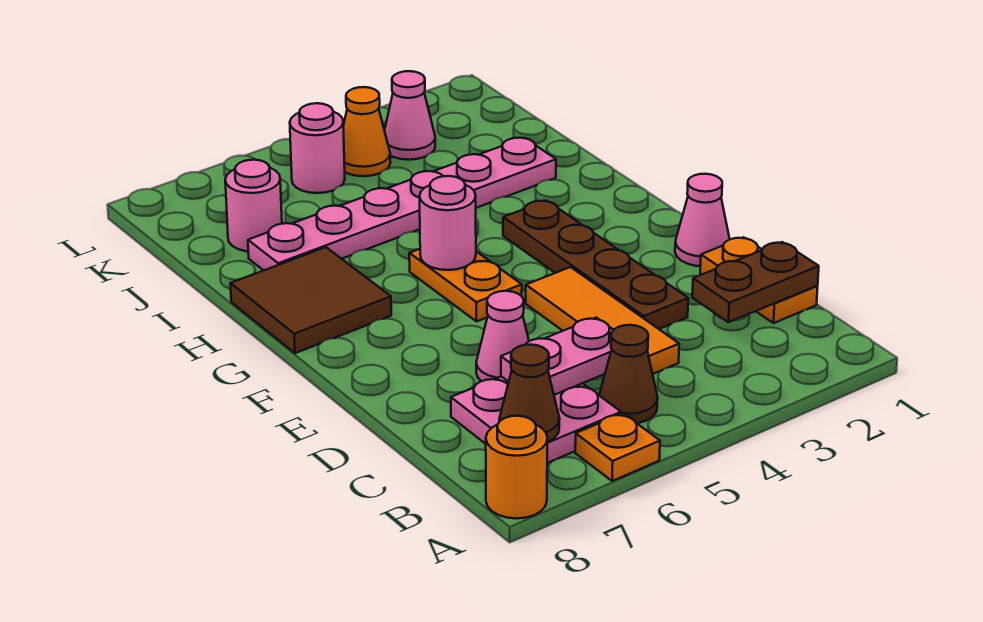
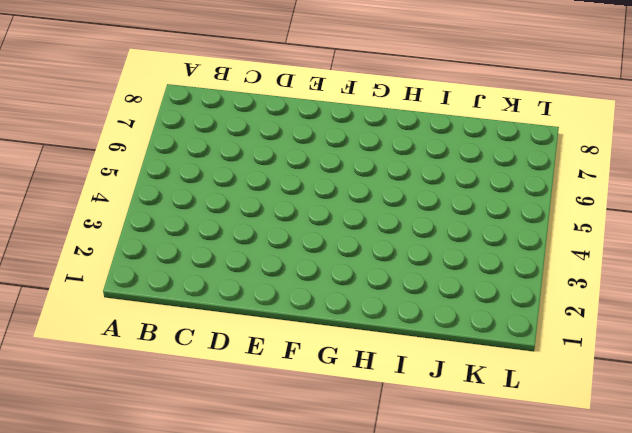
none -> orange 1x1 plate [575,413,660,481]
none -> orange 1x1 round brick [486,416,547,519]
none -> brown 1x1 cone [599,325,658,423]

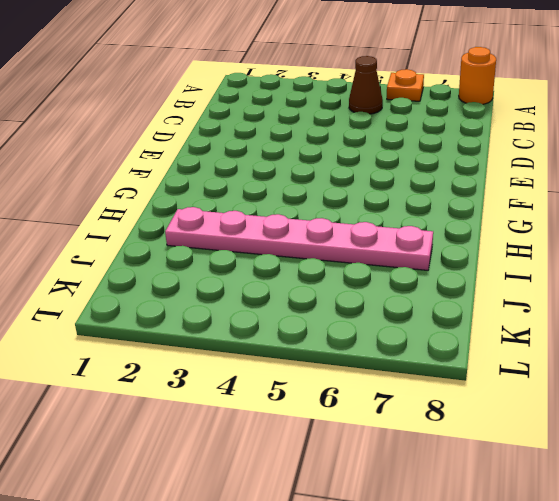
none -> pink 2x2 plate [451,377,621,463]
none -> orange 1x2 plate [700,237,818,323]
none -> orange 1x3 tile [526,267,679,374]

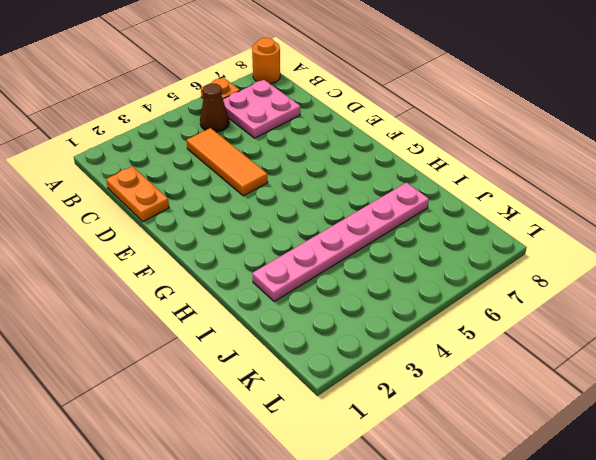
none -> brown 1x4 plate [503,201,688,329]
none -> pink 1x1 cone [476,291,529,381]
none -> pink 1x1 cone [675,174,730,266]

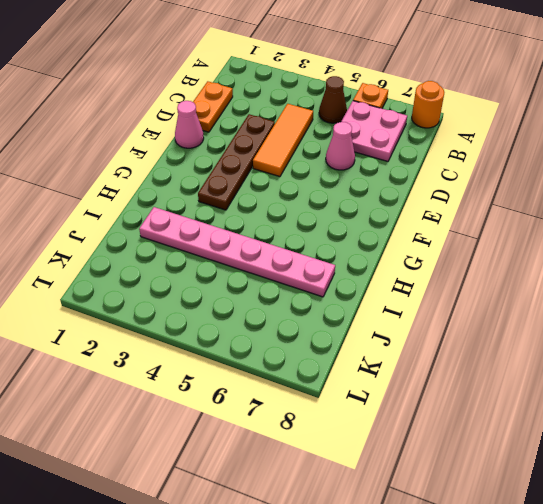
none -> orange 1x2 plate [409,249,522,322]
none -> brown 2x2 tile [230,247,391,353]
none -> pink 1x1 round brick [225,160,282,251]

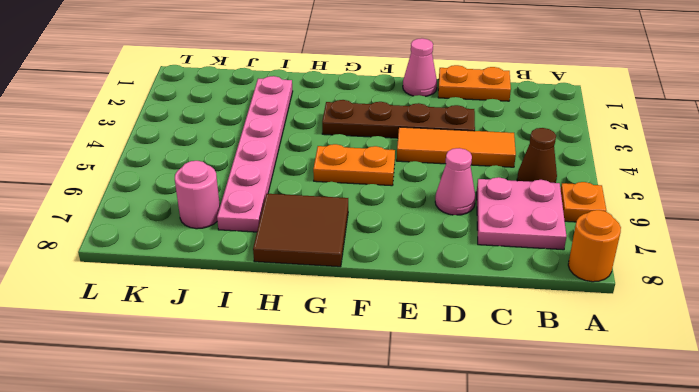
none -> pink 1x1 cone [385,71,435,160]
none -> orange 1x1 cone [343,87,391,176]
none -> pink 1x1 round brick [290,103,345,193]

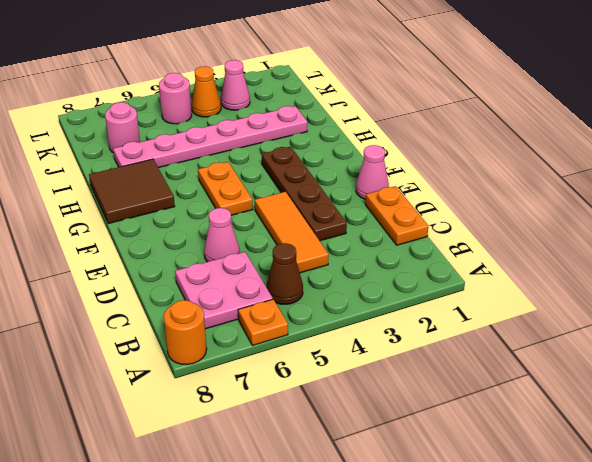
none -> brown 1x1 cone [499,345,560,442]
none -> brown 1x2 plate [692,242,819,322]
none -> pink 1x2 plate [501,318,613,395]

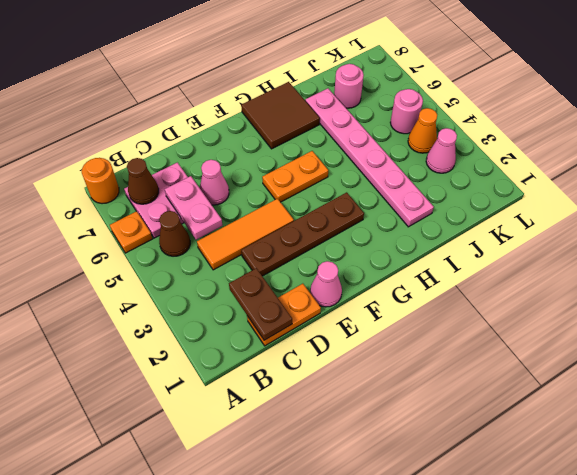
none -> pink 1x1 round brick [420,176,476,270]

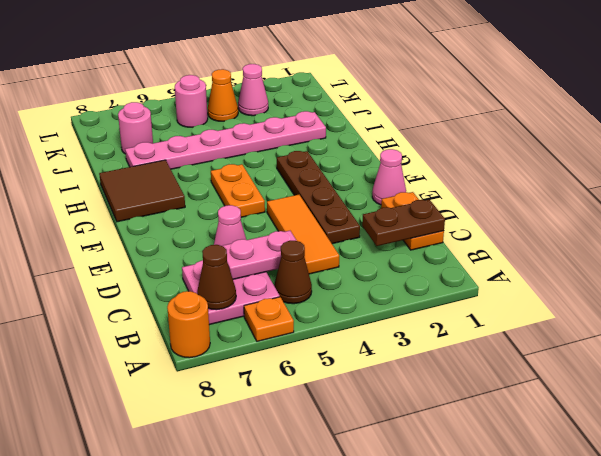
none -> pink 1x1 round brick [420,176,476,270]

